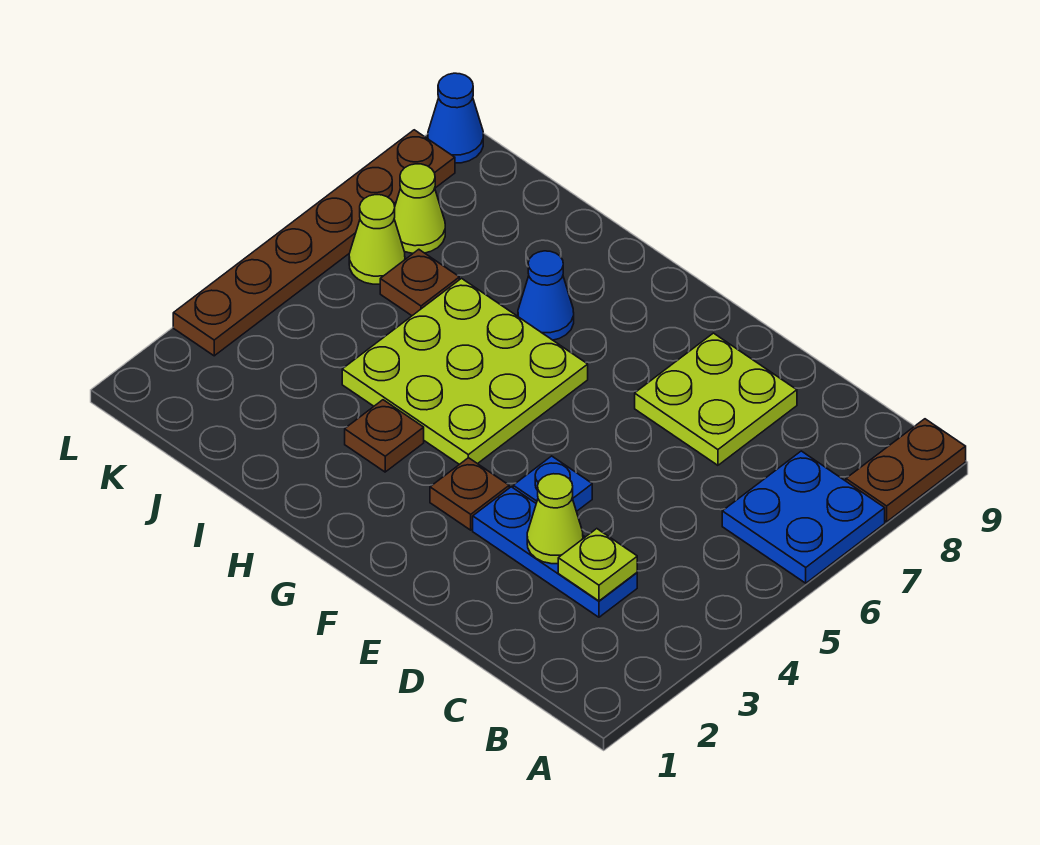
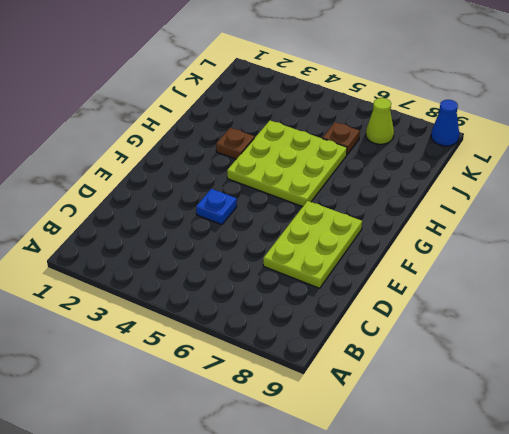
lime 2x3 plate [263,201,362,288] -> lime 2x2 plate [635,333,797,465]
none -> blue 2x2 plate [722,451,885,583]
none -> brown 1x2 plate [846,419,966,522]
none -> blue 1x3 plate [473,487,637,617]

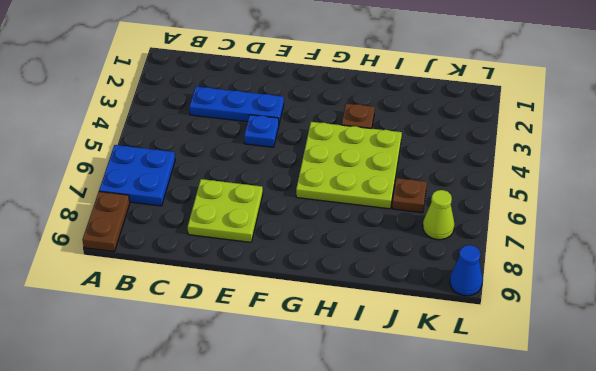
none -> brown 1x1 plate [430,458,509,530]
none -> blue 1x1 cone [518,251,574,340]
none -> lime 1x1 cone [349,195,405,284]

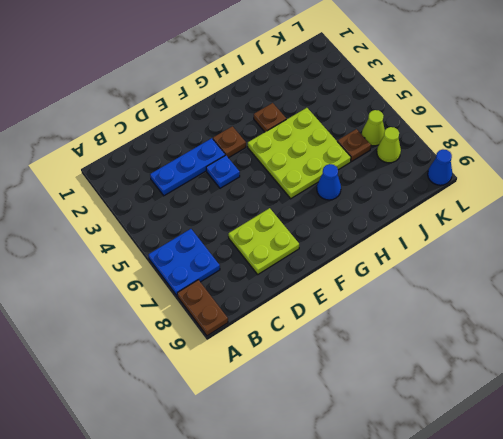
none -> brown 1x6 plate [173,130,455,356]
none -> lime 1x1 plate [558,529,637,601]
none -> lime 1x1 cone [527,474,583,564]

